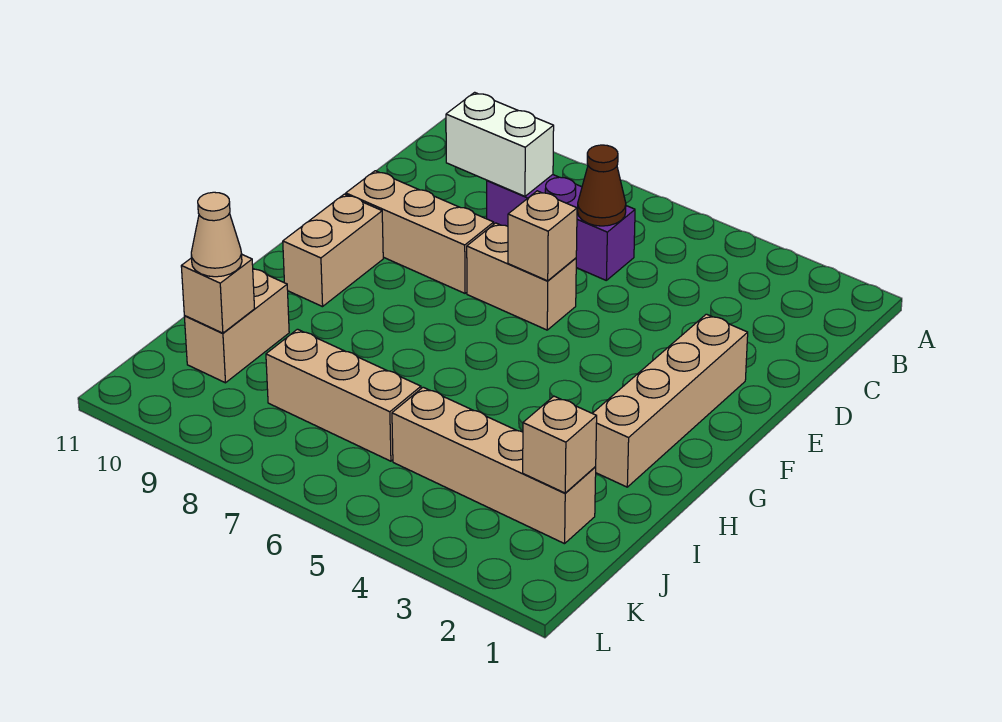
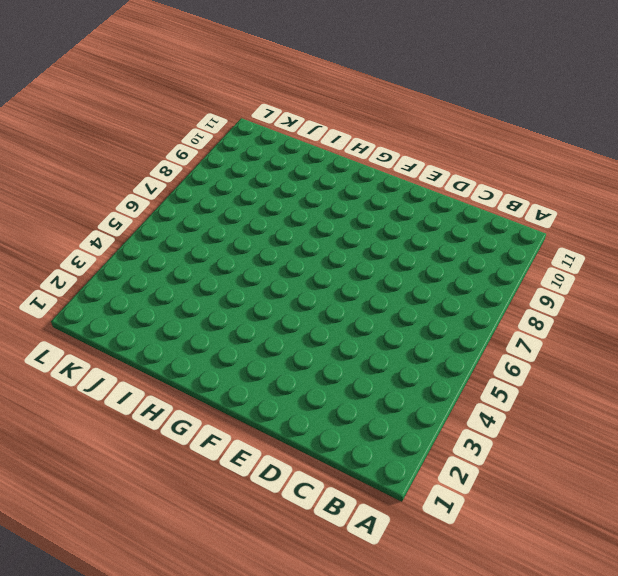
none -> purple 1x3 brick [487,175,635,280]
none -> tan 1x4 brick [592,314,748,487]
none -> tan 1x2 brick [467,223,576,330]

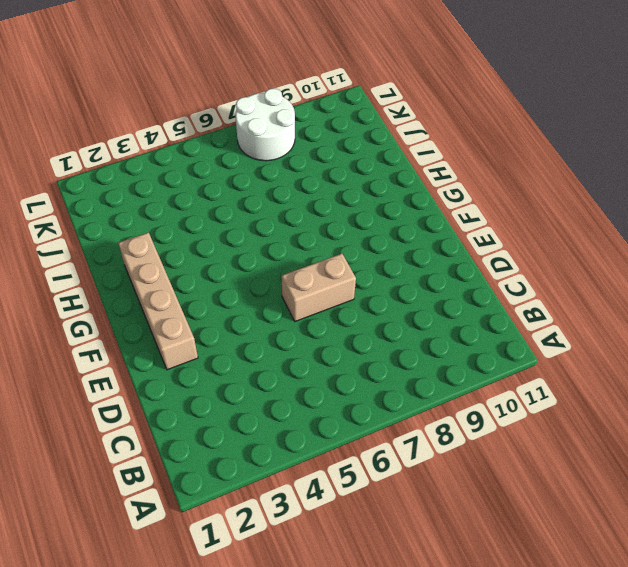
white 2x2 round brick [236,88,295,161] -> none
none -> purple 1x3 brick [487,175,635,280]
none -> tan 1x3 brick [346,171,494,293]
none -> tan 1x2 brick [283,194,383,307]

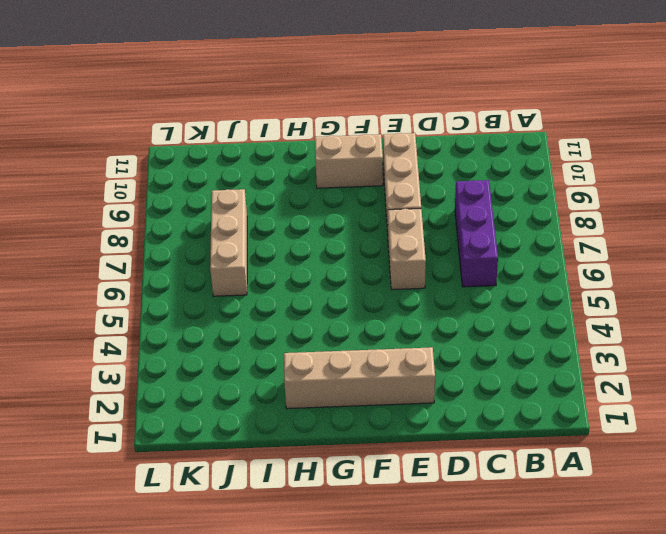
none -> tan 1x2 brick [184,269,289,383]
none -> tan 1x4 brick [392,387,596,544]
none -> brown 1x1 cone [578,145,626,226]

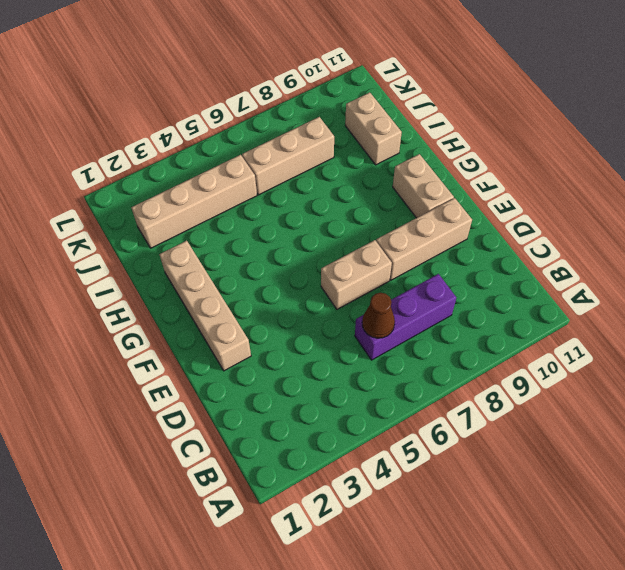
none -> white 1x2 brick [446,92,554,196]
none -> tan 1x1 brick [508,191,577,281]
none -> tan 1x1 brick [523,396,597,493]

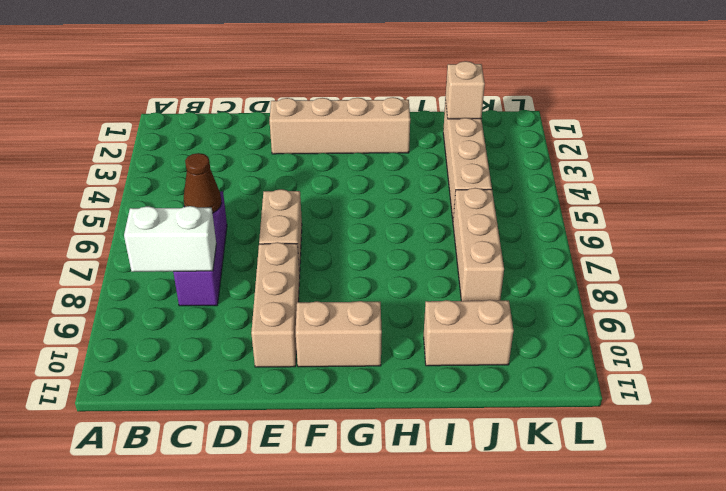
white 1x2 brick [124,206,216,272] -> white 1x2 brick turned to [446,92,554,196]
none -> tan 1x1 brick [508,191,577,281]
none -> tan 1x1 brick [181,255,255,333]
none -> tan 1x1 cone [191,192,242,277]

